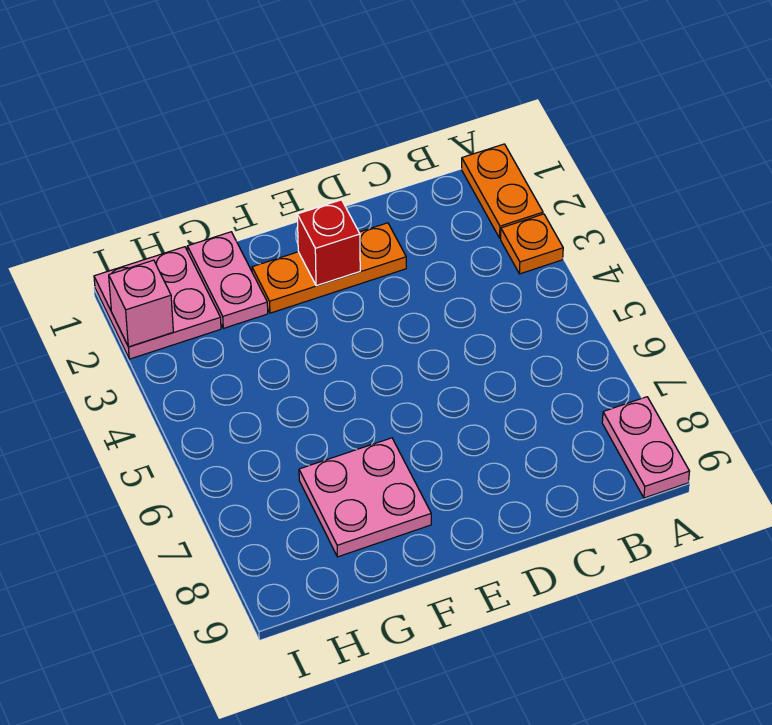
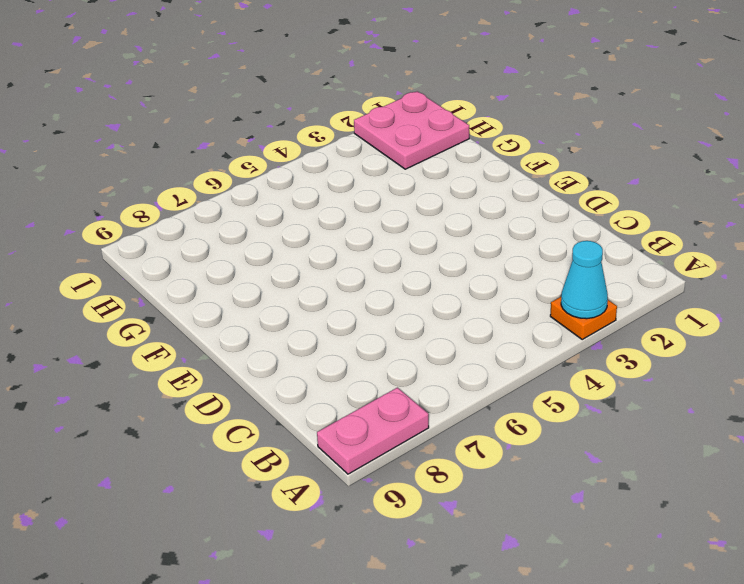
cyan 1x1 cone [561,241,608,319] -> none
none -> orange 1x2 plate [462,144,543,238]
none -> orange 1x3 plate [252,223,406,313]

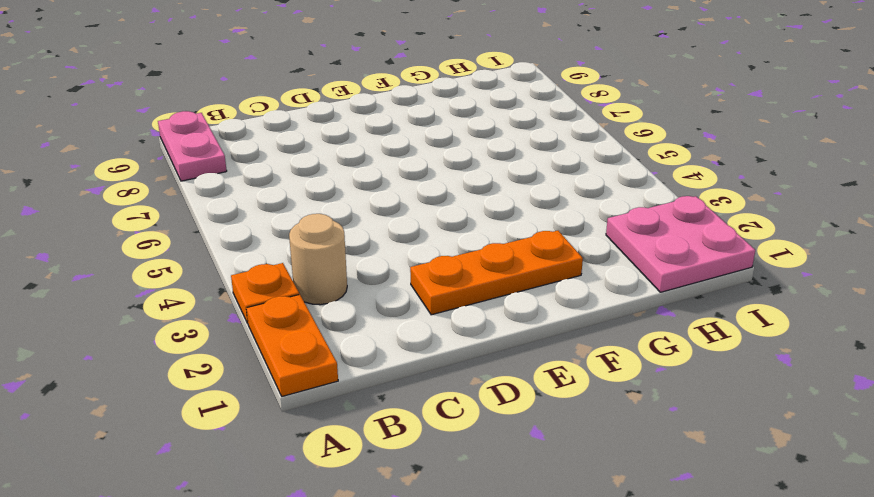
tan 1x1 round brick [289,214,347,305] -> none
none -> pink 2x2 plate [299,438,431,557]
none -> pink 1x2 plate [187,232,268,328]

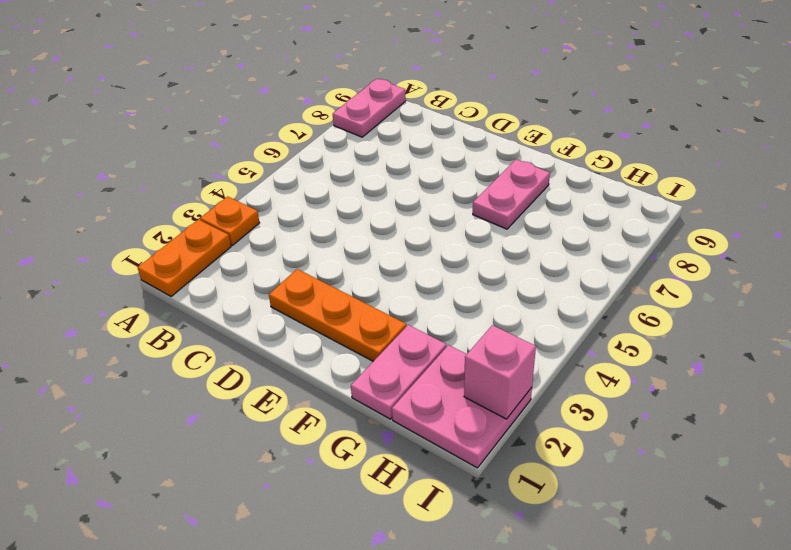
pink 1x2 plate [473,159,550,229] -> pink 2x2 plate [299,438,431,557]
none -> red 1x1 brick [297,200,360,286]

